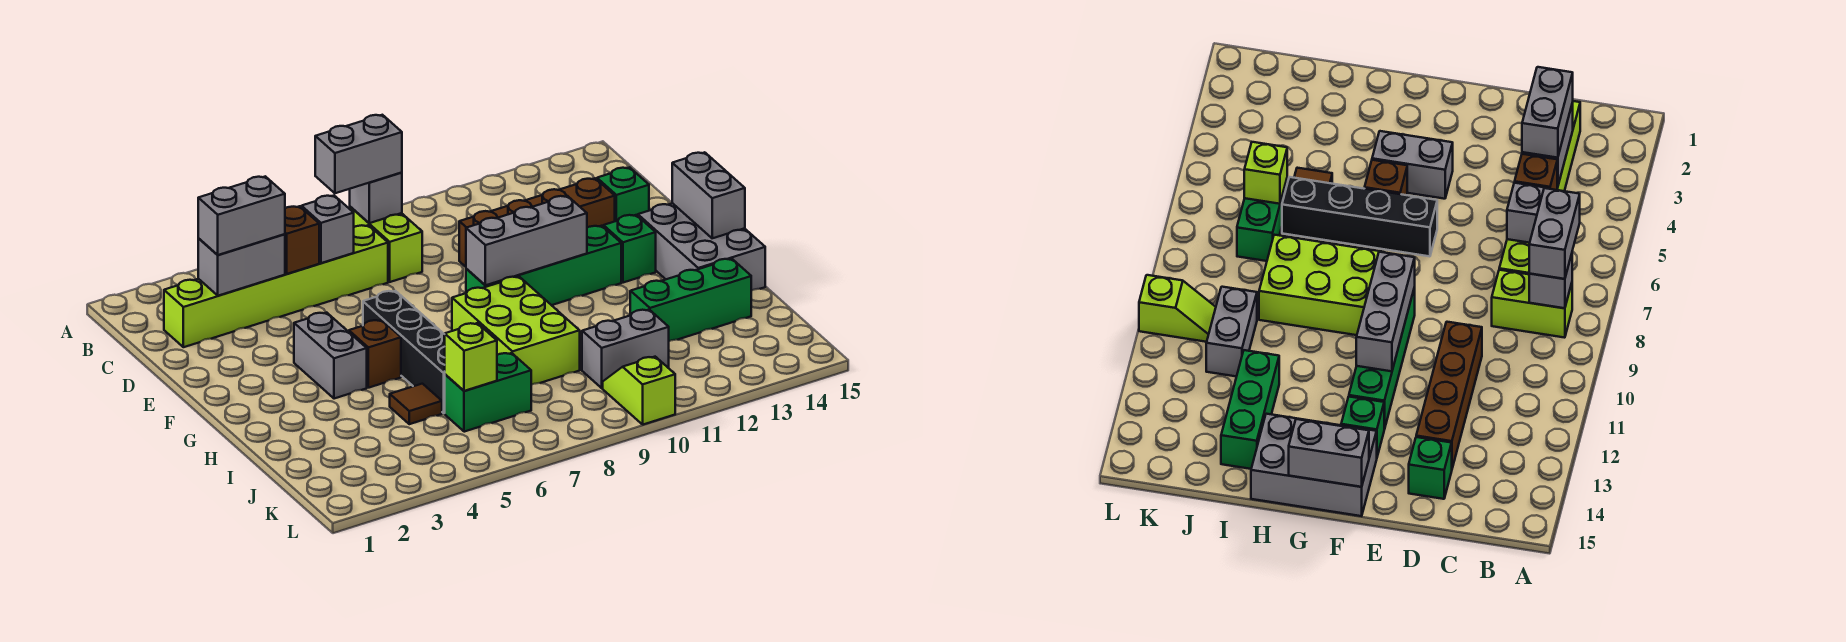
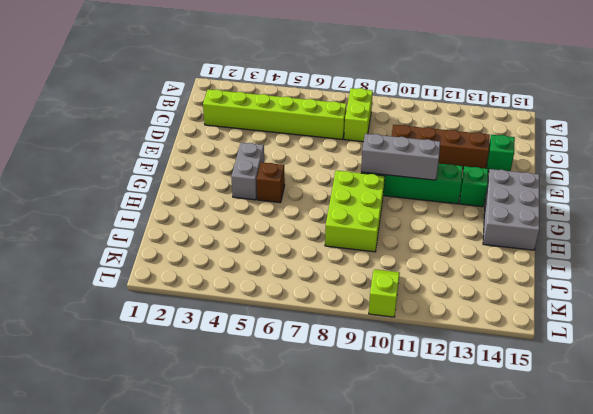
none -> black 1x4 brick [363,291,445,413]
none -> brown 1x1 tile [390,384,442,424]
none -> green 1x3 brick [630,259,751,341]

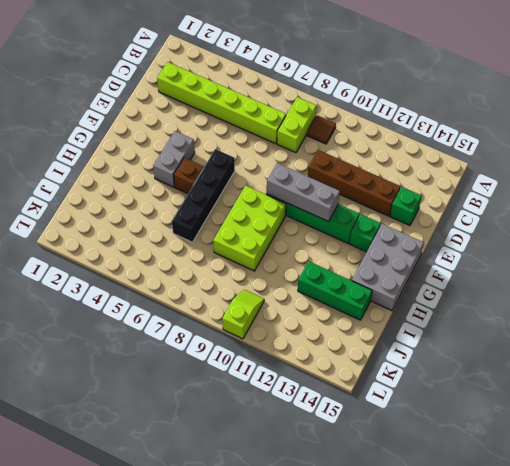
brown 1x1 tile [307,115,336,144] -> brown 1x1 tile moved to [390,384,442,424]
none -> green 1x2 brick [445,353,531,432]
none -> grey 1x2 brick [582,310,669,388]
none -> grey 1x1 brick [350,173,402,223]

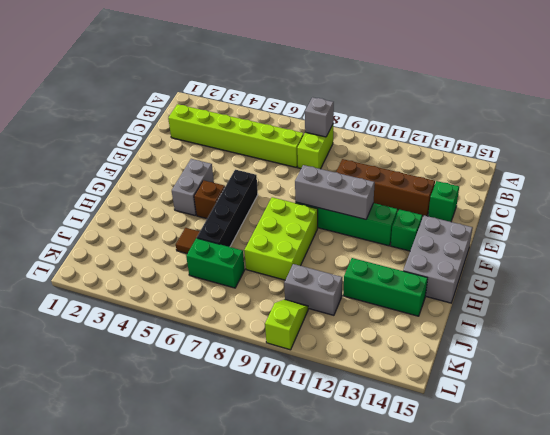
none -> grey 1x2 brick [198,234,285,296]
none -> brown 1x1 brick [285,206,319,274]
none -> grey 1x1 brick [301,196,354,263]

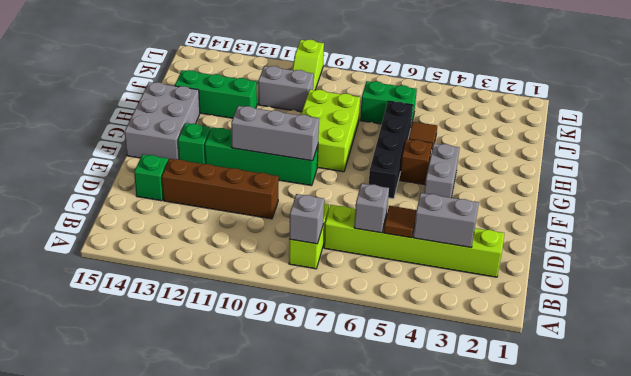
brown 1x1 tile [384,206,417,238] -> brown 1x1 brick [285,206,319,274]
none -> grey 1x2 brick [672,152,745,238]
none -> lime 1x1 brick [445,323,497,391]
none -> grey 1x2 brick [315,115,402,193]

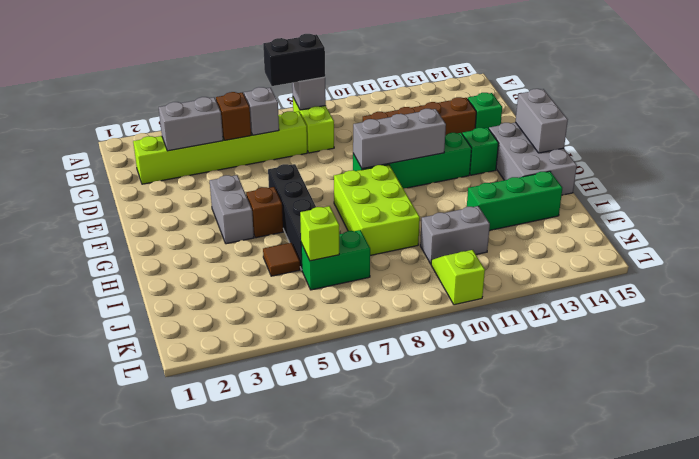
black 1x2 brick [263,34,325,86] -> grey 1x2 brick [315,115,402,193]
none -> grey 1x2 brick [198,176,285,255]

